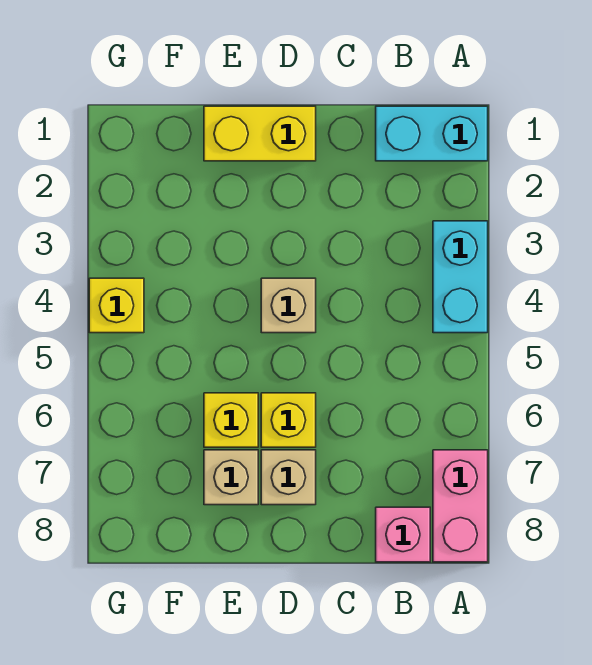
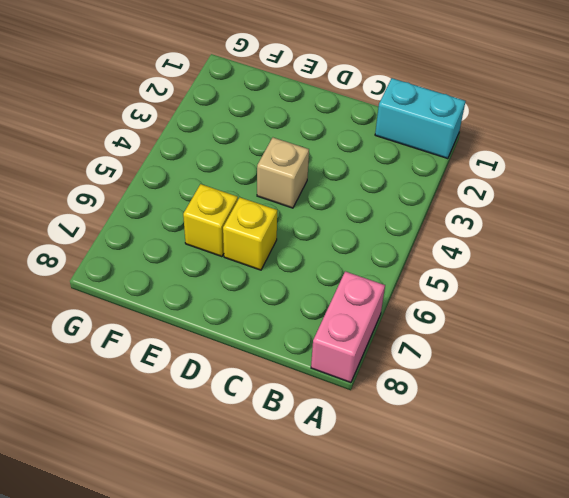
none -> cyan 1x2 brick [433,221,488,333]
none -> pink 1x1 brick [376,507,430,562]

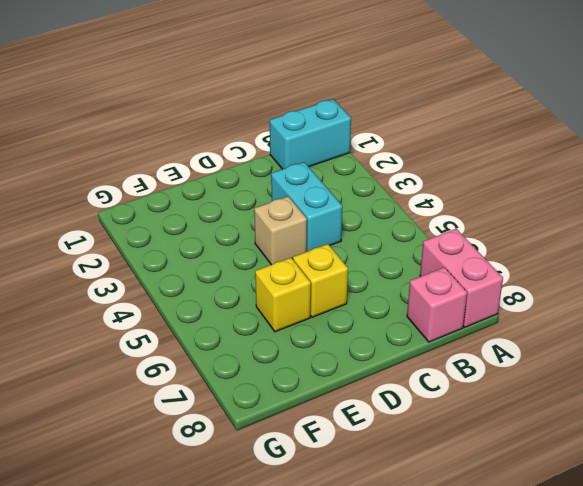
cyan 1x2 brick [271,162,342,251] -> cyan 1x2 brick moved to [433,221,488,333]
none -> yellow 1x2 brick [204,106,316,161]
none -> tan 1x1 brick [261,450,316,505]

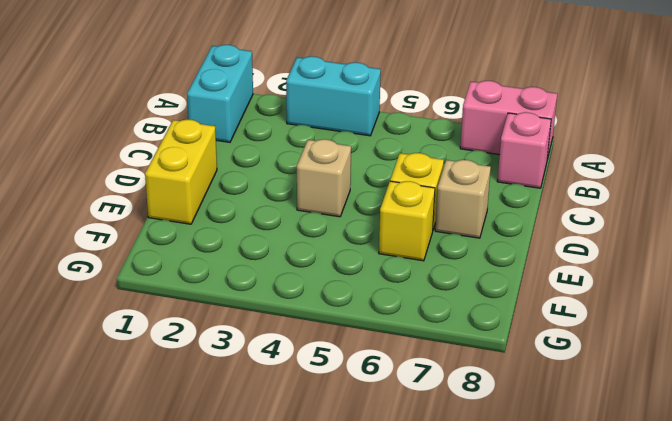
none -> tan 1x1 brick [204,450,258,505]
none -> yellow 1x1 brick [89,278,144,333]

